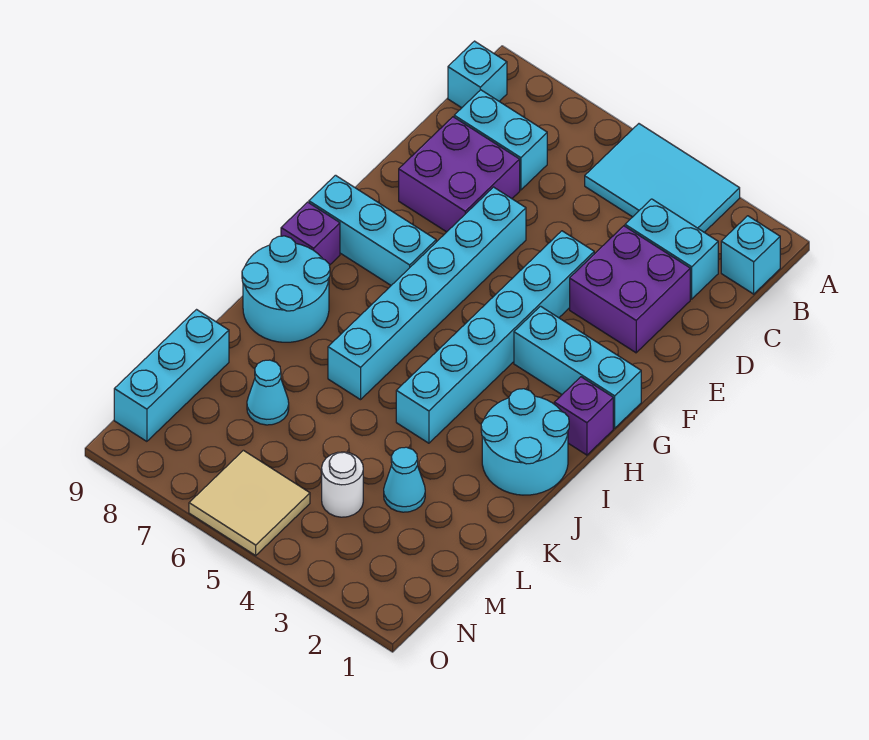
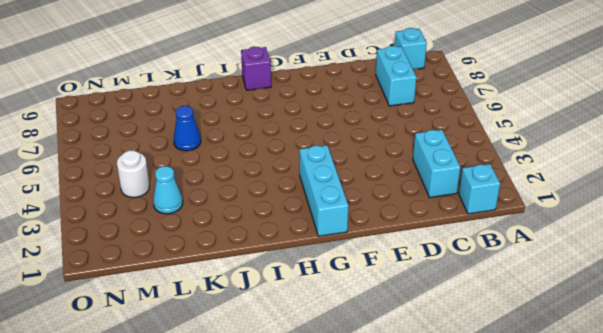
blue 1x1 cone [174,106,201,151] -> none
none -> cyan 2x3 tile [585,124,740,232]
none -> purple 2x2 brick [570,226,690,353]
none -> purple 2x2 brick [399,117,520,232]

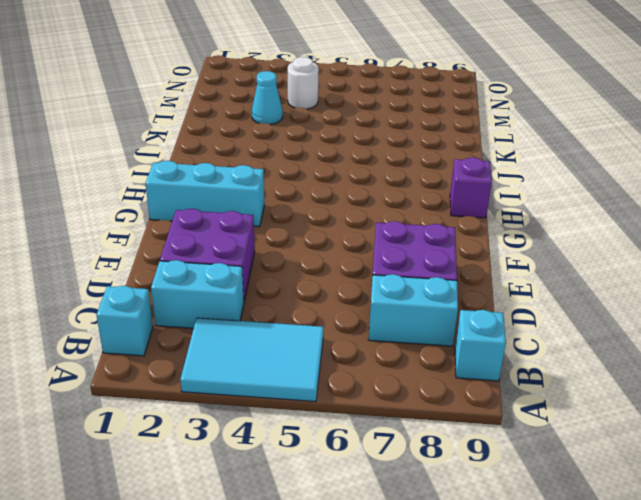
none -> cyan 1x6 brick [396,231,594,443]
none -> cyan 1x6 brick [328,187,526,400]
none -> cyan 1x3 brick [309,175,436,285]

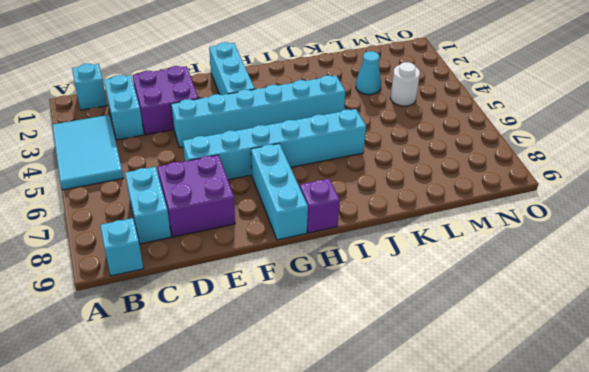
none -> purple 1x1 brick [554,377,613,455]
none -> cyan 2x2 round brick [481,389,569,495]
none -> cyan 2x2 round brick [242,236,330,342]

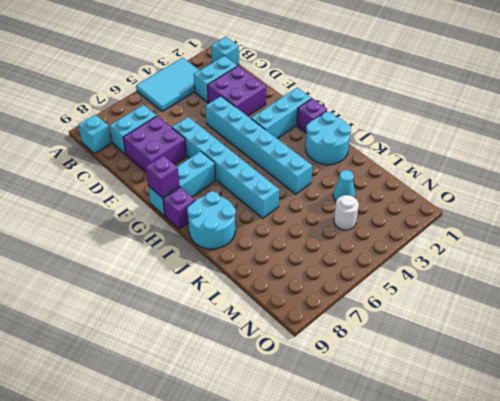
purple 1x1 brick [146,155,179,198] -> none
none -> cyan 1x1 cone [247,360,289,425]
none -> cyan 1x3 brick [114,310,229,441]
none -> tan 2x2 tile [189,450,310,555]

